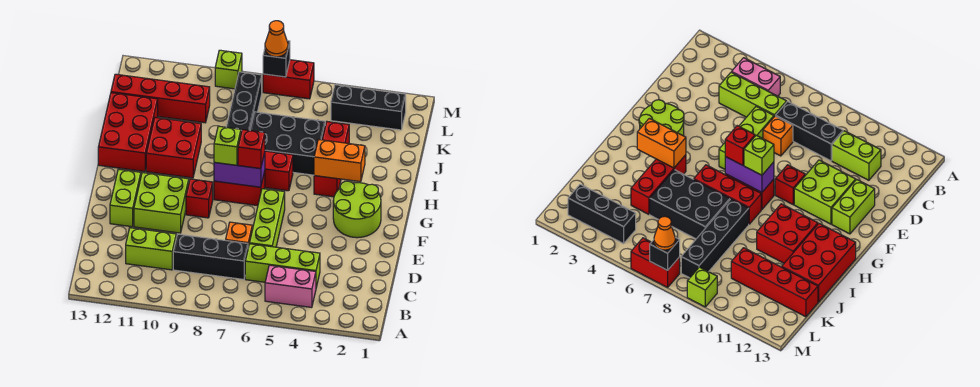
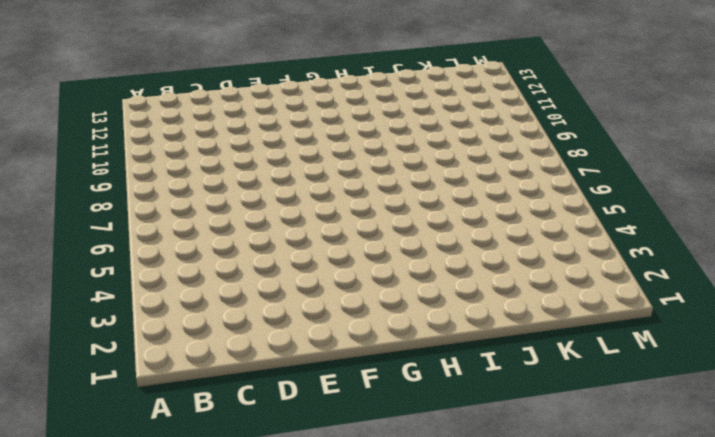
none -> pink 1x2 brick [265,265,316,308]
none -> lime 1x3 brick [245,244,320,287]
none -> black 1x3 brick [173,234,248,279]

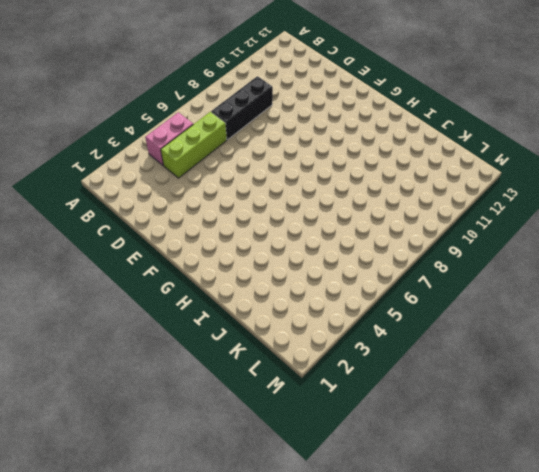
none -> lime 1x2 brick [126,228,176,270]
none -> lime 1x3 brick [250,189,285,247]
none -> orange 1x1 brick [226,222,252,247]

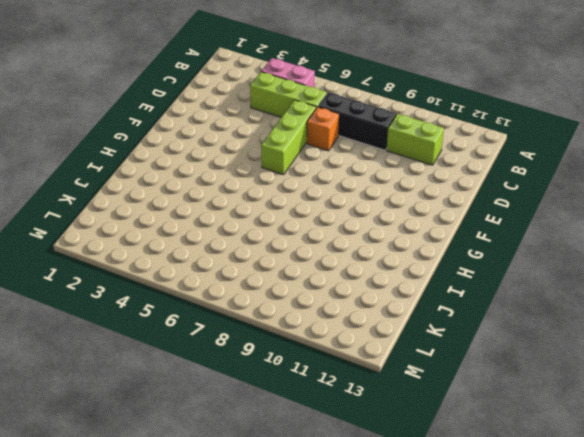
none -> lime 2x2 brick [134,173,189,233]
none -> lime 1x2 brick [110,169,141,227]
none -> lime 2x2 round brick [333,181,381,238]

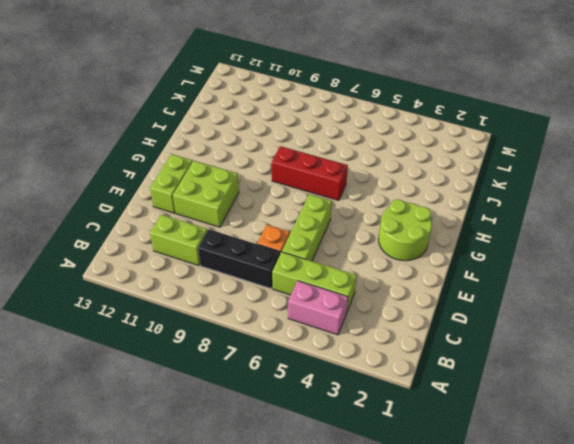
none -> red 1x1 brick [186,179,213,218]
none -> red 1x2 brick [214,171,265,206]
none -> red 1x3 brick [314,122,349,197]

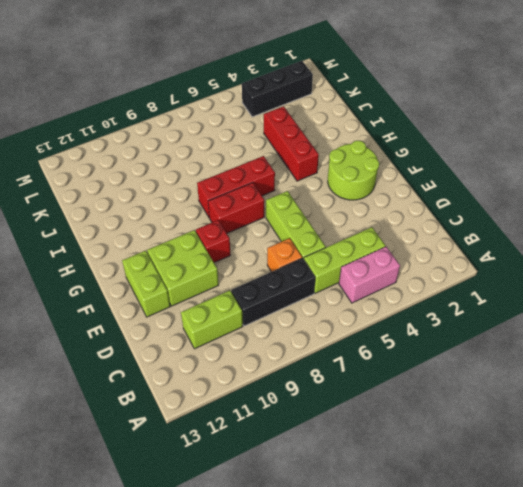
none -> red 2x2 brick [146,117,201,178]
none -> red 2x3 brick [98,93,158,172]
none -> black 2x3 brick [250,112,325,175]

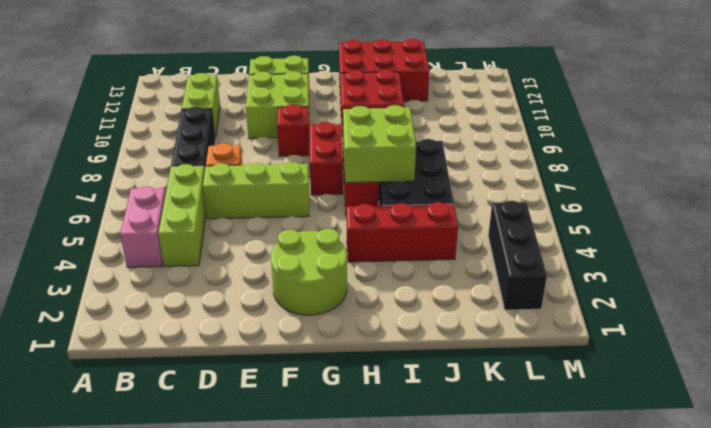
lime 2x2 brick [343,105,416,183] -> none
none -> black 1x4 brick [227,72,262,132]
none -> red 1x4 brick [111,74,210,123]
none -> red 1x2 brick [263,60,314,99]

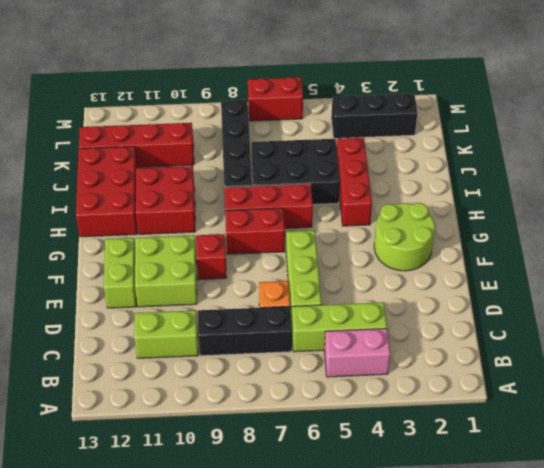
none -> lime 1x1 brick [215,50,242,89]
none -> purple 1x2 brick [214,153,265,187]
none -> orange 1x2 brick [314,139,365,182]

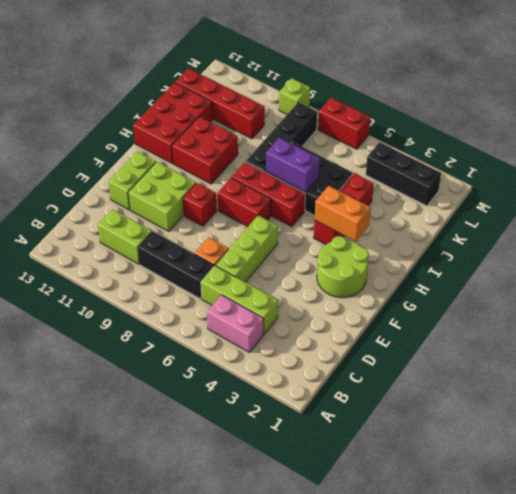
purple 1x2 brick [266,138,320,192] -> purple 1x2 brick moved to [214,153,265,187]
none -> black 1x1 brick [263,41,290,77]
none -> red 1x1 brick [238,130,265,169]
none -> lime 1x1 brick [214,126,241,165]

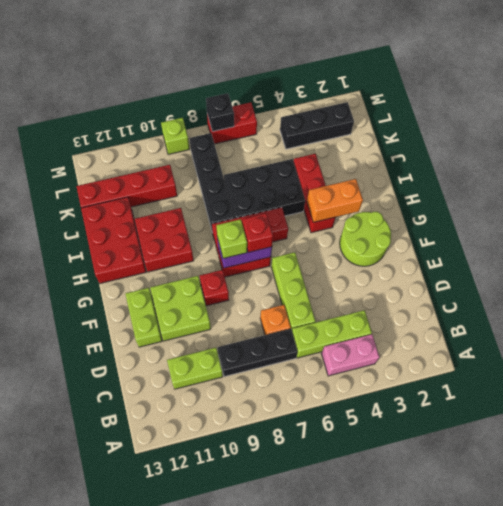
none -> orange 1x1 cone [265,21,288,57]

